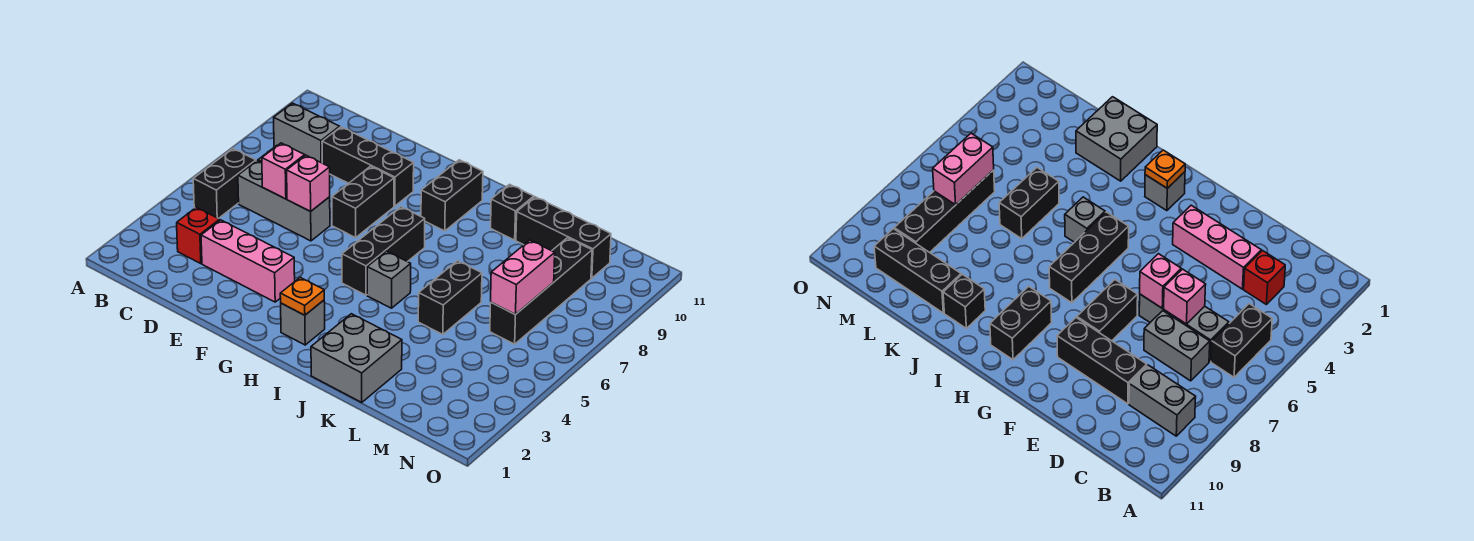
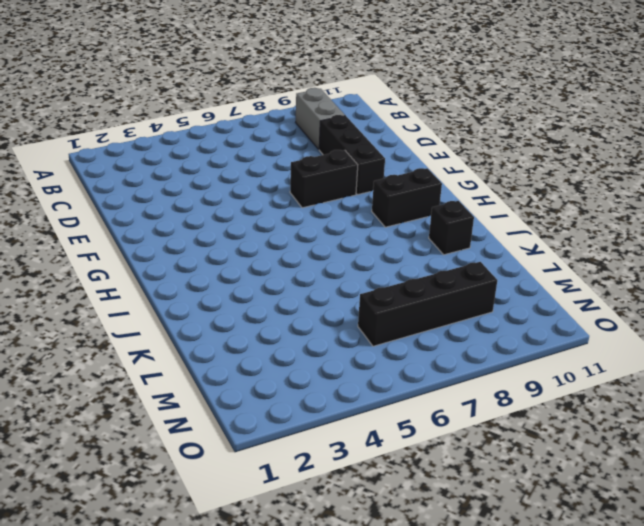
none -> black 1x2 brick [193,149,256,219]
none -> red 1x1 brick [177,207,220,264]
none -> grey 1x3 brick [238,161,330,241]

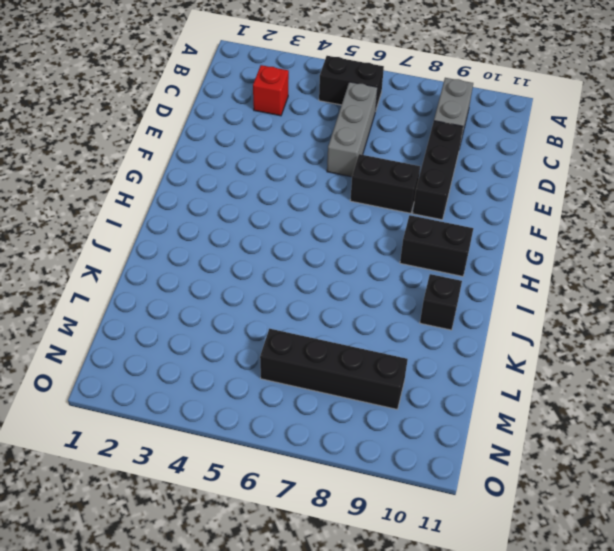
none -> grey 1x2 brick [1144,311,1210,381]
none -> pink 1x3 brick [201,220,295,302]
none -> grey 1x1 brick [281,300,325,345]

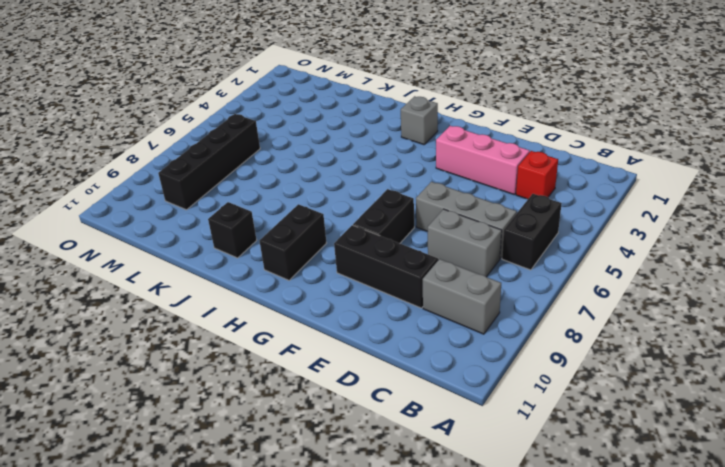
none -> black 1x3 brick [342,207,425,295]
none -> grey 1x1 brick [367,251,411,308]
none -> grey 2x2 brick [311,314,402,403]

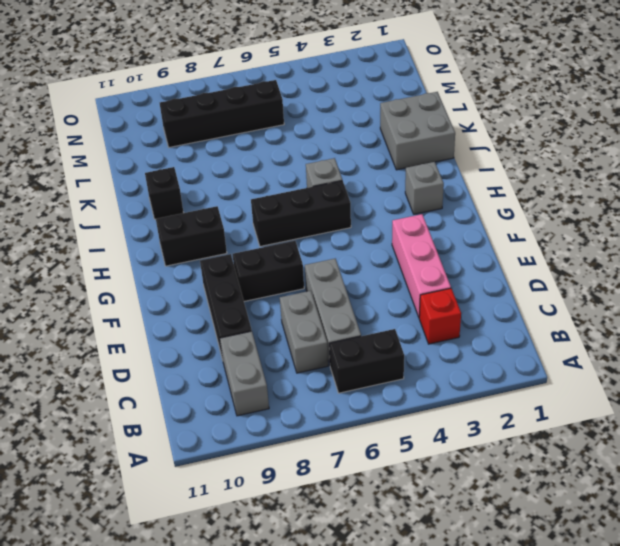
none -> black 1x2 brick [418,261,482,334]
none -> black 1x3 brick [516,197,611,278]
none -> pink 1x1 brick [262,143,305,199]

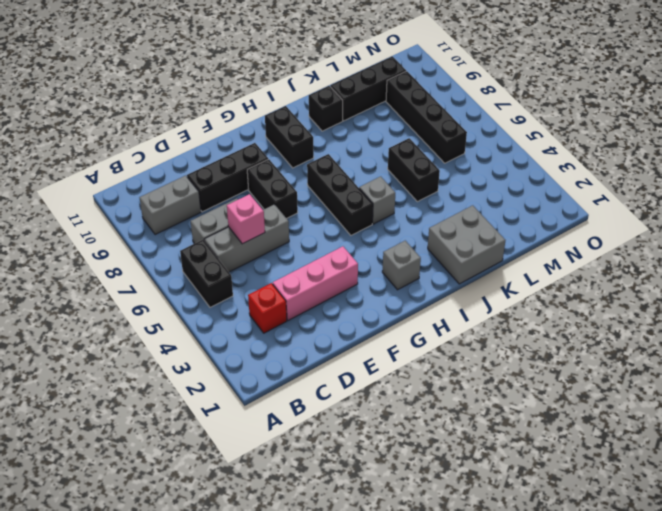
none -> pink 1x1 brick [287,155,330,211]
none -> orange 1x1 plate [280,277,324,315]
none -> pink 1x2 brick [491,240,555,315]

